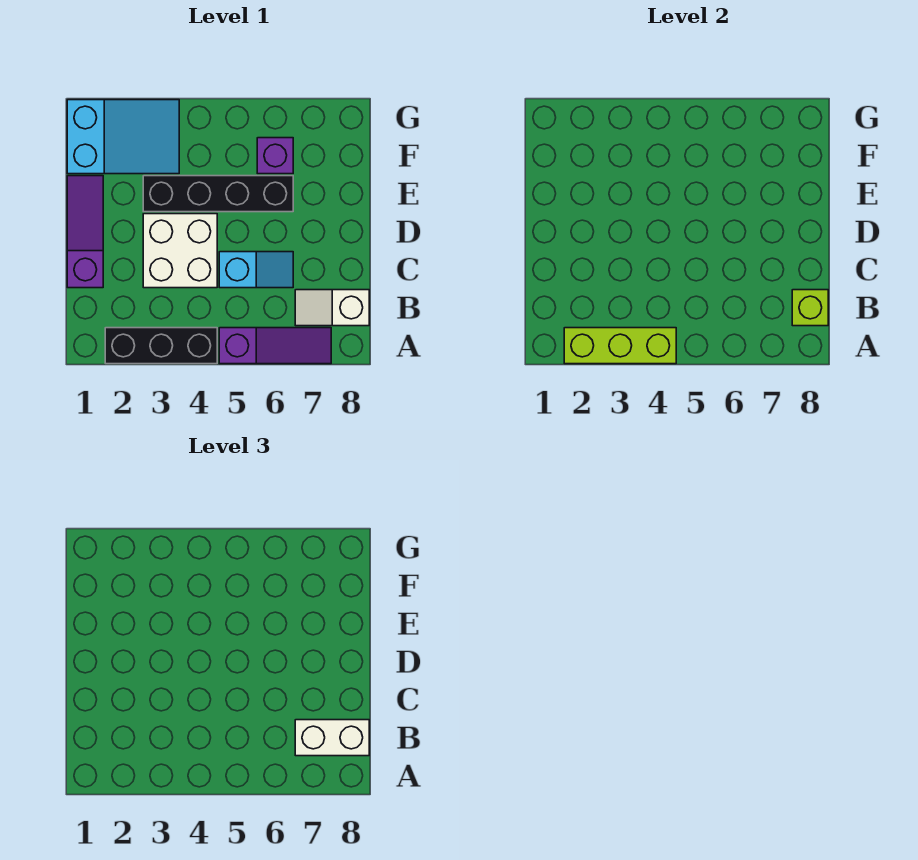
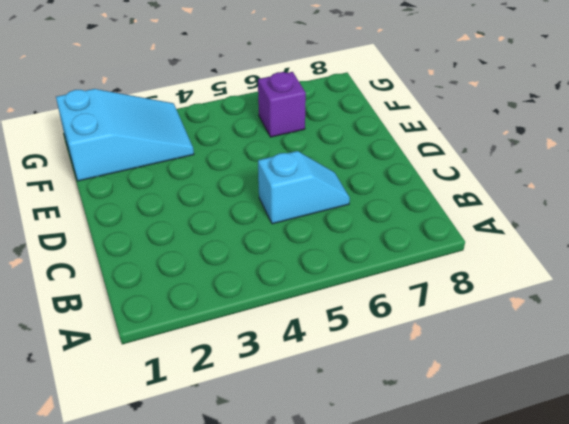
none -> black 1x3 brick [105,328,217,364]
none -> purple 1x3 slope [219,328,331,364]
none -> white 1x2 slope [295,290,369,326]

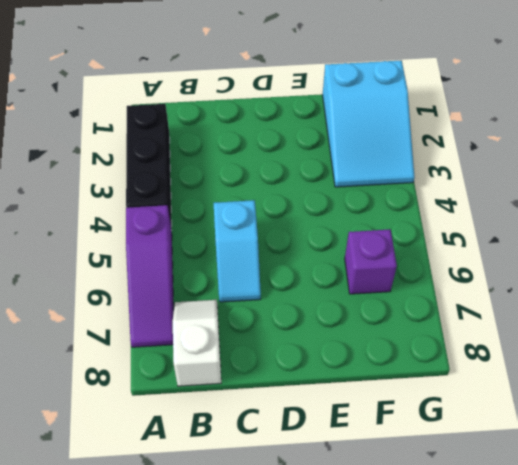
none -> purple 1x3 slope [67,176,103,288]
none -> white 2x2 brick [143,214,217,288]
none -> black 1x4 brick [143,176,293,212]

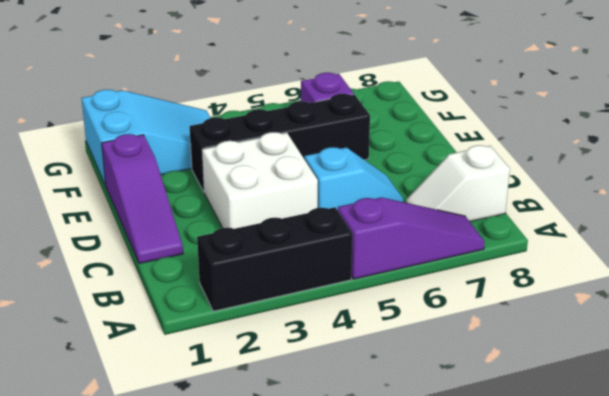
purple 1x3 slope [102,134,183,264] -> purple 1x3 slope turned to [67,176,103,288]
none -> lime 1x3 brick [564,328,676,364]
none -> lime 1x1 brick [792,290,828,326]
none -> white 1x2 brick [295,720,369,756]

